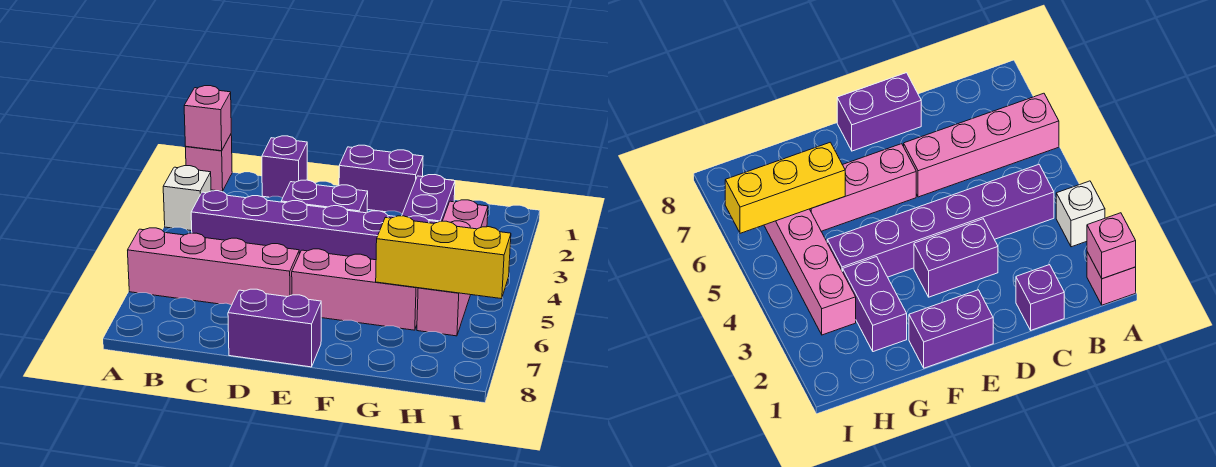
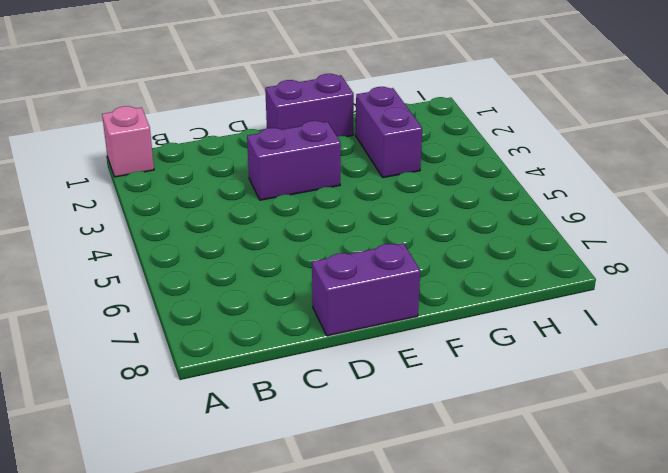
none -> white 1x1 brick [163,166,211,231]
none -> pink 1x4 brick [128,228,299,305]
none -> purple 1x6 brick [191,191,437,260]

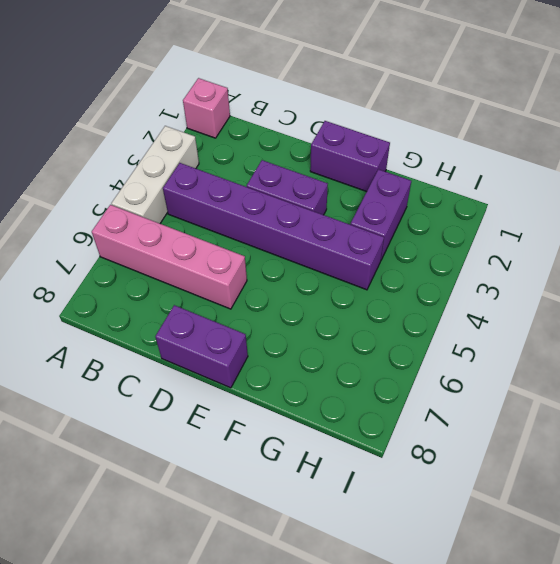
white 1x3 brick [111,126,199,223] -> white 1x1 brick [163,166,211,231]
none -> purple 1x1 brick [262,136,307,198]
none -> pink 1x3 brick [292,249,418,330]
none -> pink 1x4 brick [417,200,488,336]

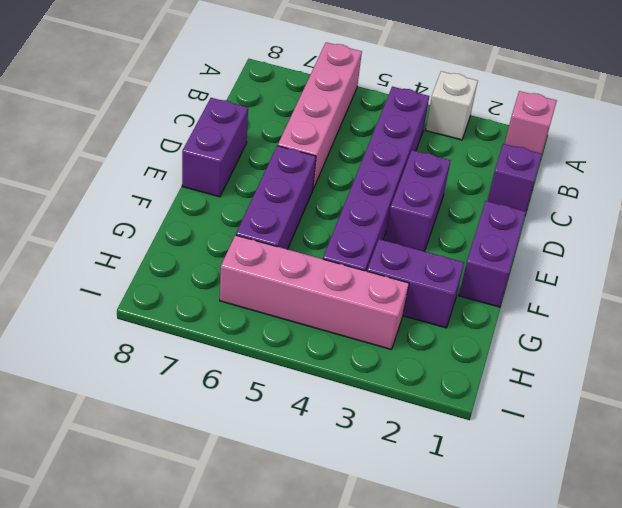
purple 1x3 brick [236,146,316,249] -> pink 1x3 brick [292,249,418,330]
none -> pink 1x1 brick [184,86,231,151]
none -> yellow 1x3 brick [376,216,511,299]

